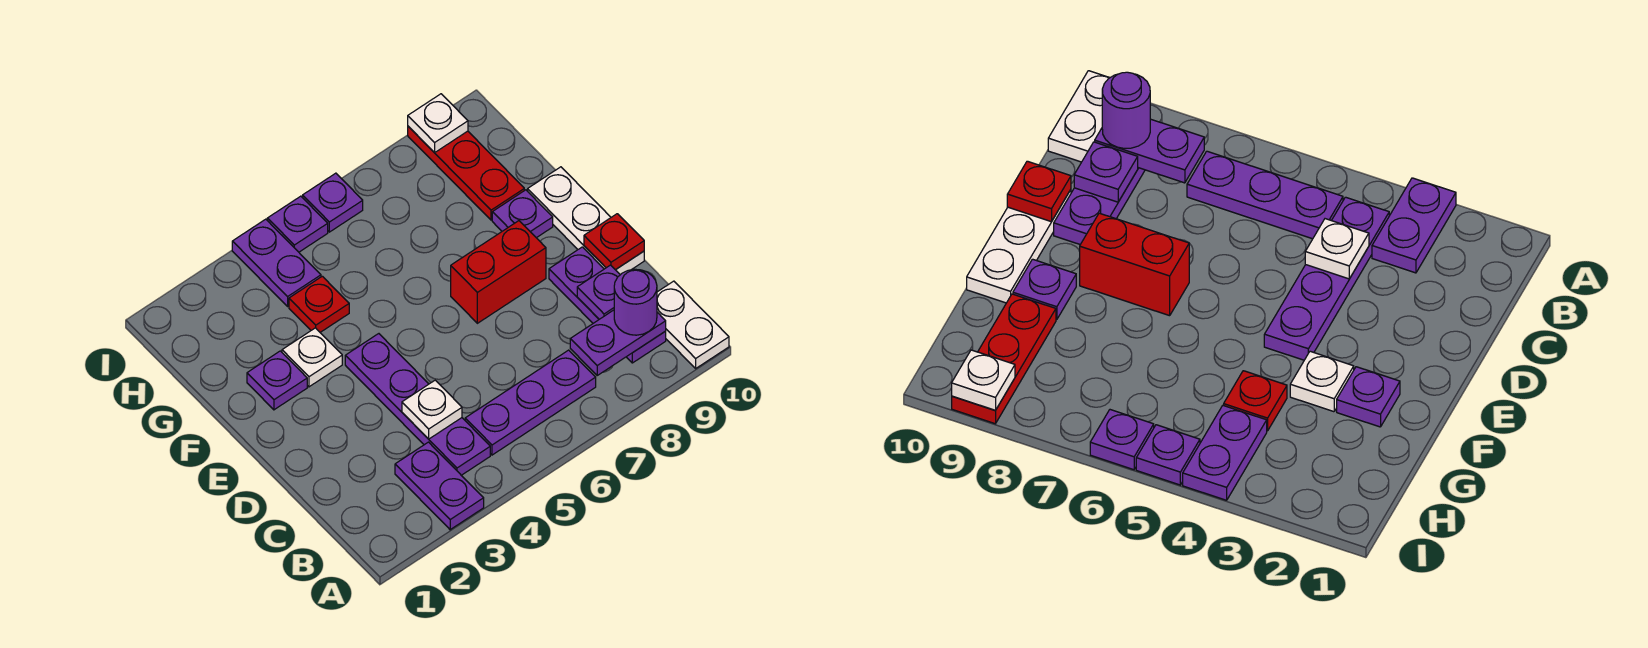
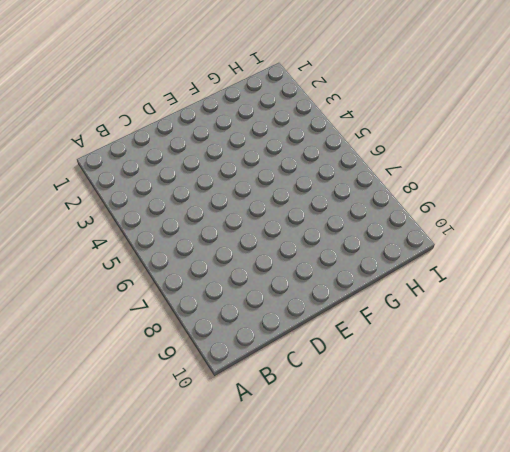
none -> purple 1x2 plate [395,442,484,530]
none -> white 1x2 plate [657,281,729,368]
none -> purple 1x4 plate [345,334,490,475]

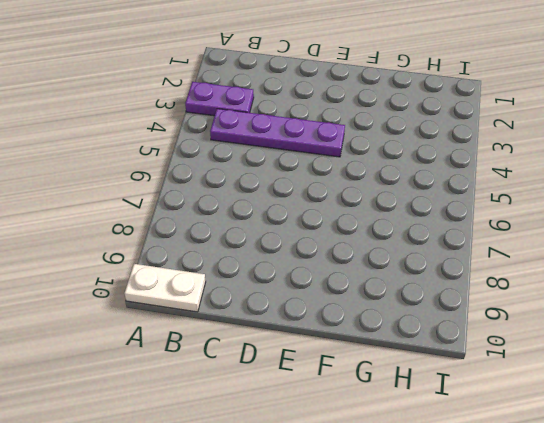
none -> purple 1x3 plate [465,350,596,455]
none -> purple 1x3 plate [549,247,666,363]
none -> white 1x3 plate [528,167,644,275]

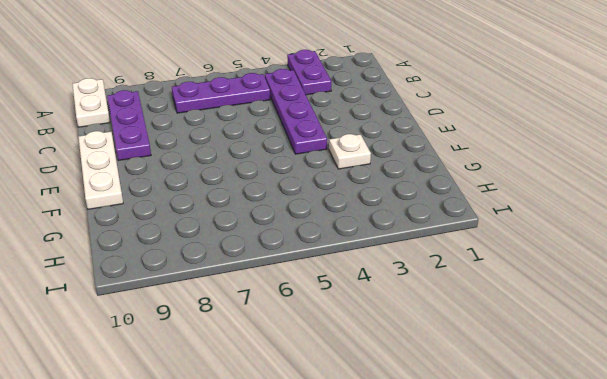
none -> red 1x2 brick [451,221,546,323]
none -> purple 1x1 plate [247,351,307,410]
none -> purple 1x1 plate [492,190,553,238]

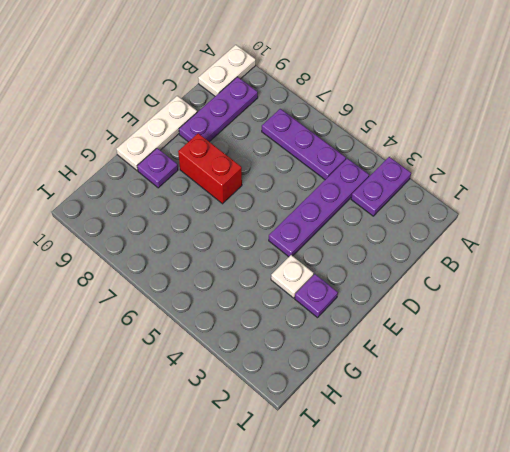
none -> red 1x1 plate [289,276,349,332]
none -> red 1x3 plate [408,126,524,220]
none -> purple 1x2 plate [232,219,321,306]

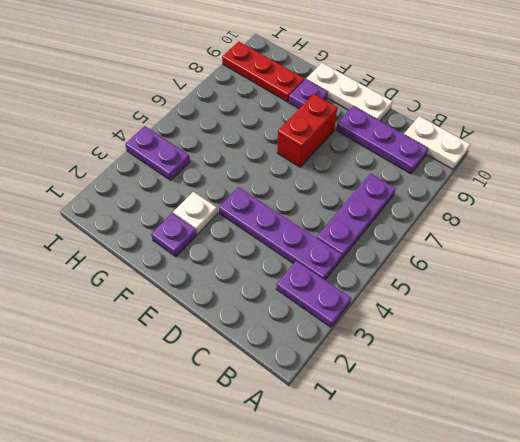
none -> red 1x1 plate [289,276,349,332]
none -> purple 1x1 plate [267,196,328,252]
none -> purple 1x1 plate [303,173,363,232]

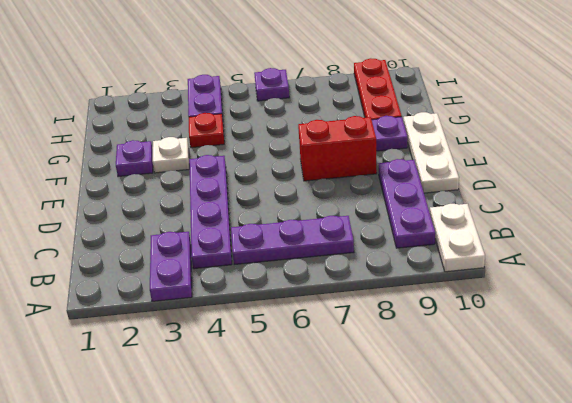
none -> purple 1x1 plate [267,196,328,252]
none -> purple 1x2 plate [570,310,666,375]
none -> white 1x1 plate [402,380,462,439]

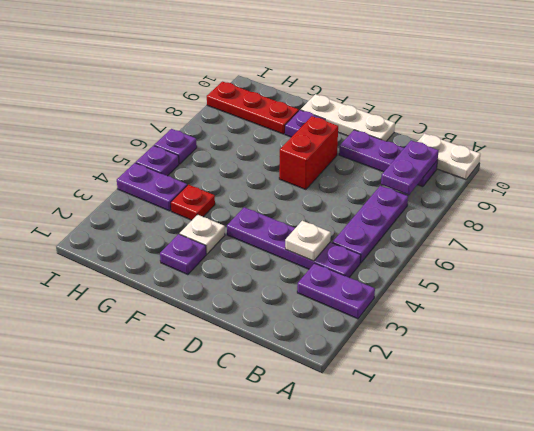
none -> purple 1x1 plate [577,265,620,319]
none -> red 1x1 plate [584,214,644,270]
none -> white 1x1 plate [408,94,468,153]

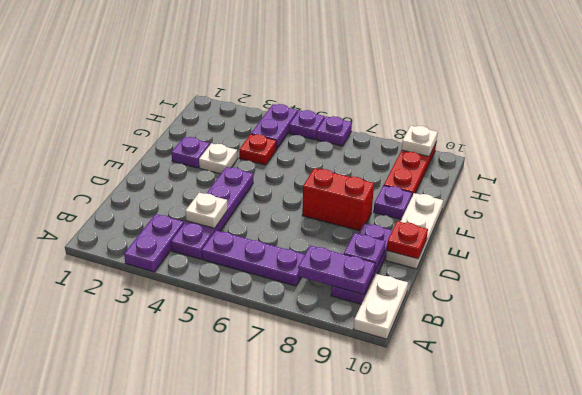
none -> purple 1x1 round brick [614,269,657,335]

